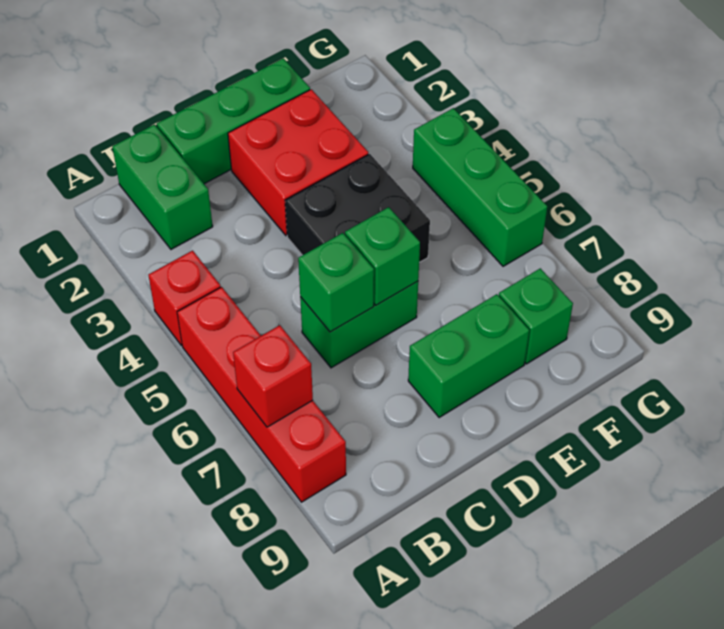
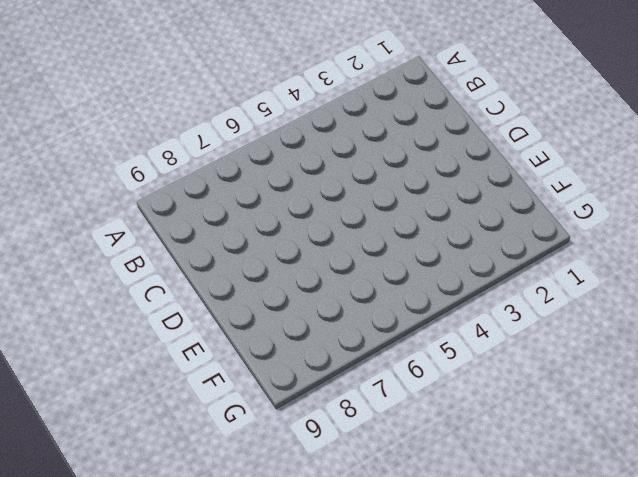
none -> red 1x1 brick [149,251,221,346]
none -> red 1x4 brick [177,287,346,502]
none -> green 1x2 brick [112,125,213,249]

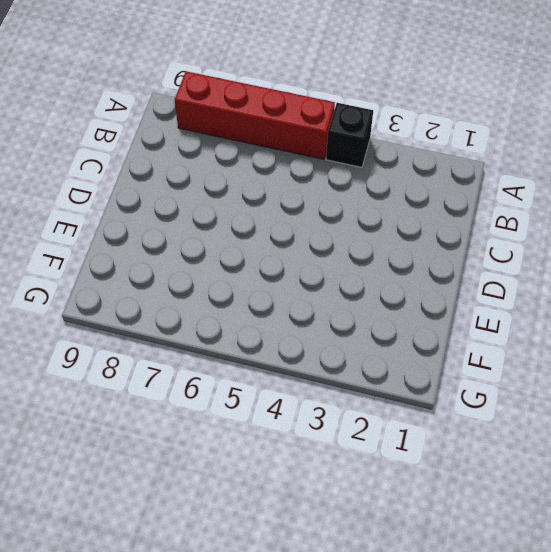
black 1x1 brick [326,103,373,167] -> red 1x1 brick [149,251,221,346]
none -> green 1x2 brick [112,125,213,249]
none -> green 1x3 brick [157,58,310,184]
none -> green 1x2 brick [300,281,418,368]

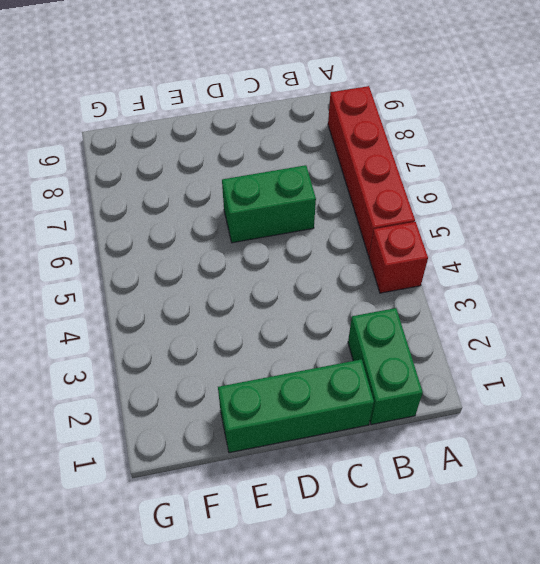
none -> red 2x2 brick [228,89,368,236]
none -> black 2x2 brick [285,154,430,262]
none -> green 1x2 brick [408,294,529,417]

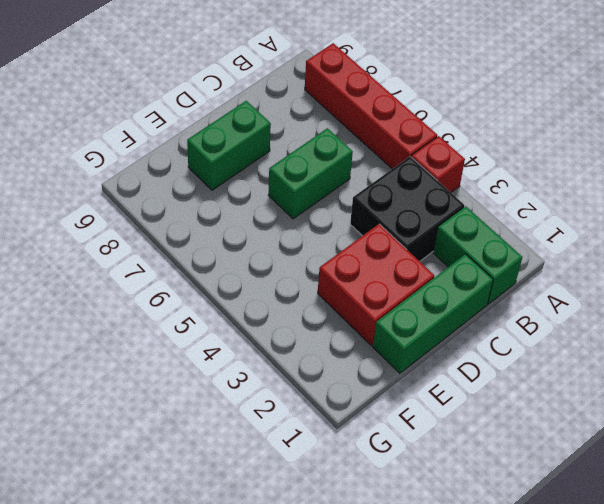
black 2x2 brick [350,156,465,261] -> black 2x2 brick moved to [285,154,430,262]
none -> green 1x1 brick [499,268,573,364]
none -> green 1x3 brick [413,108,547,266]
none -> red 1x1 brick [233,325,313,427]

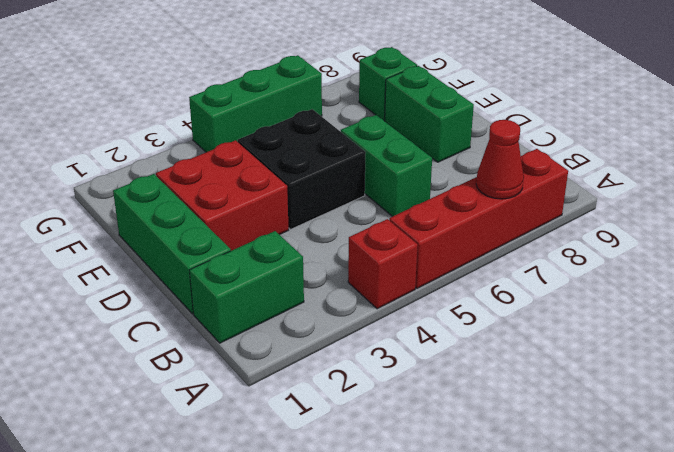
red 1x1 cone [476,120,524,199] -> red 1x1 brick [233,325,313,427]
none -> green 1x1 brick [298,233,374,332]
none -> green 1x1 brick [345,207,420,305]

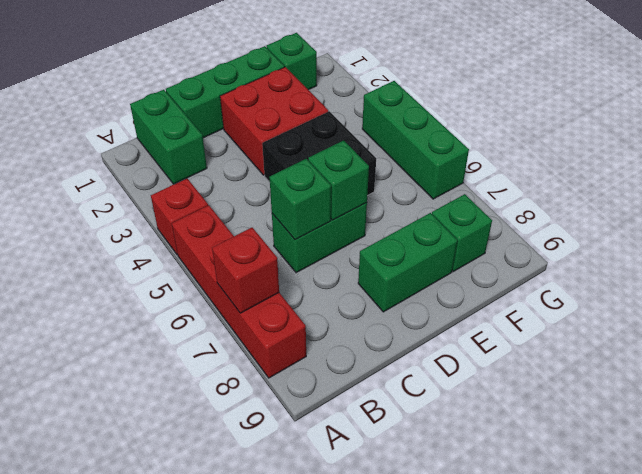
green 1x1 brick [266,33,317,90] -> none

